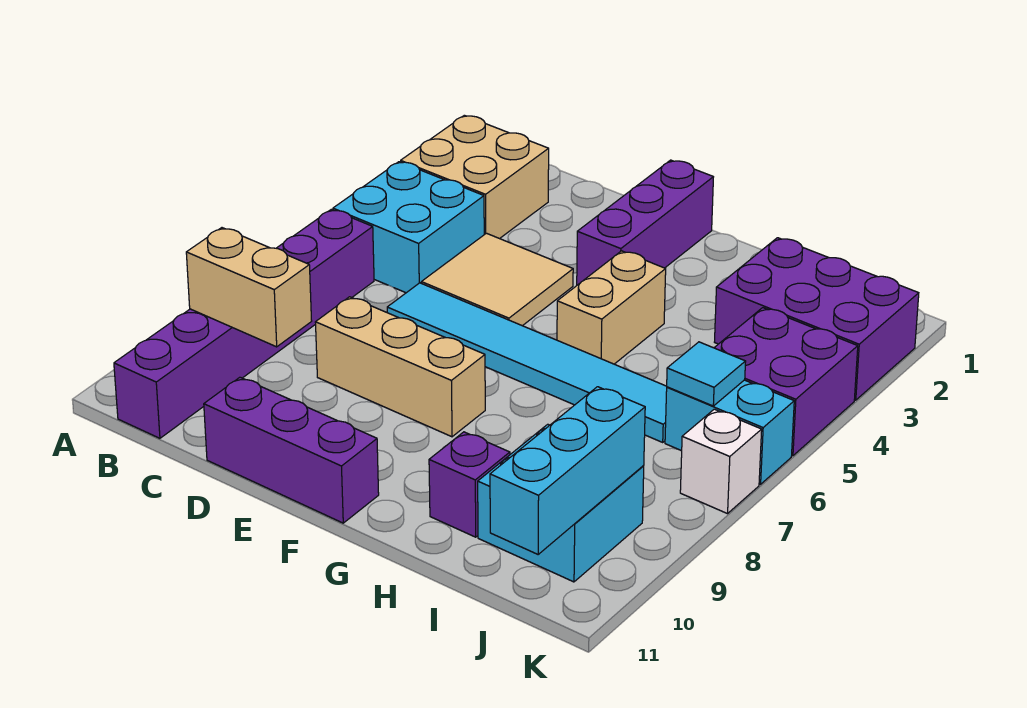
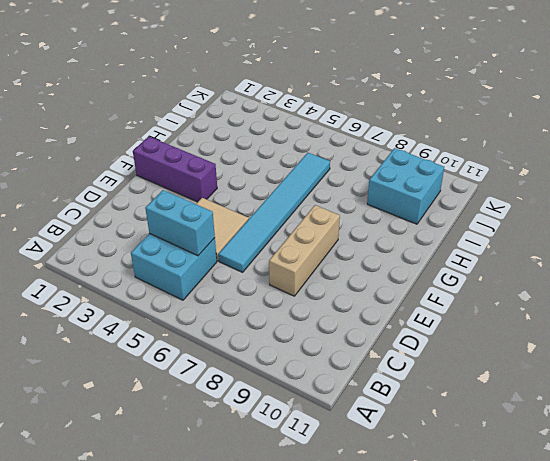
cyan 1x2 brick [145,190,215,256] -> cyan 1x2 brick turned to [665,380,794,484]
none -> tan 2x2 brick [401,115,549,239]
none -> purple 1x6 brick [114,209,374,438]
none -> purple 1x3 brick [204,377,379,523]

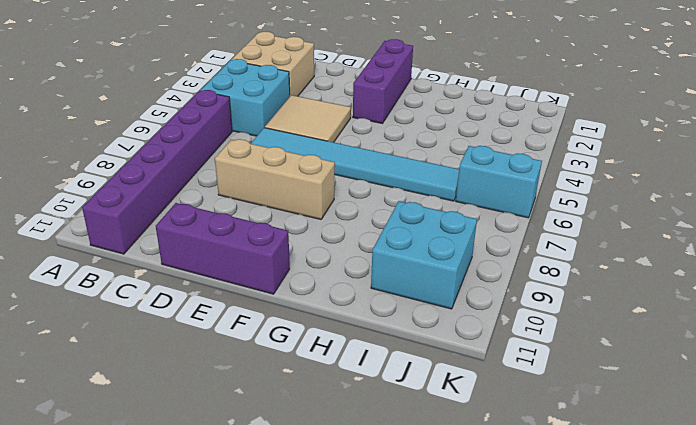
none -> tan 1x2 brick [557,251,666,364]
none -> purple 1x1 brick [429,432,510,537]
none -> purple 2x3 brick [715,238,919,400]

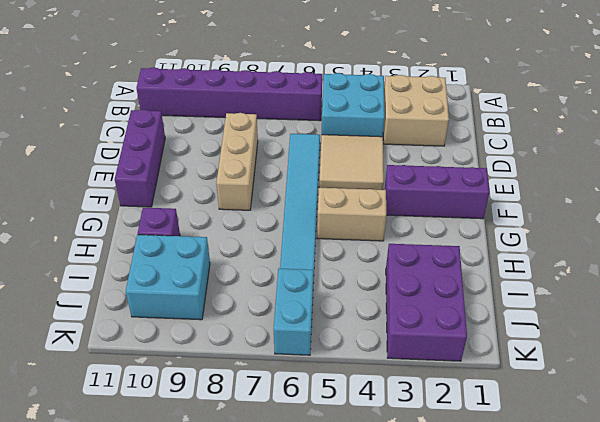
none -> purple 2x2 brick [714,308,858,456]
none -> white 1x1 brick [680,409,762,514]
none -> tan 1x2 brick [186,228,312,347]

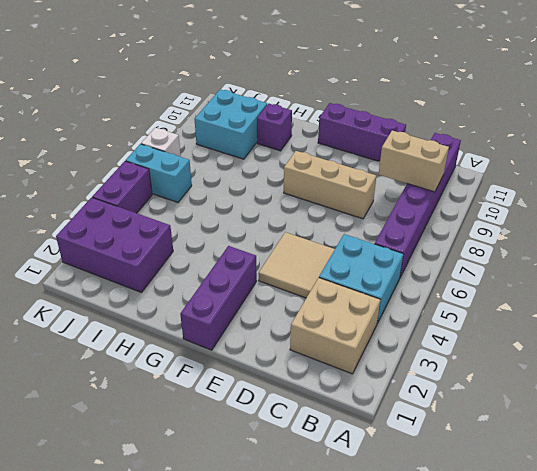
purple 1x2 brick [92,161,152,213] -> purple 2x2 brick [714,308,858,456]
none -> cyan 1x6 tile [387,283,667,442]
none -> tan 1x2 brick [557,251,666,364]
none -> cyan 1x1 tile [667,342,746,406]

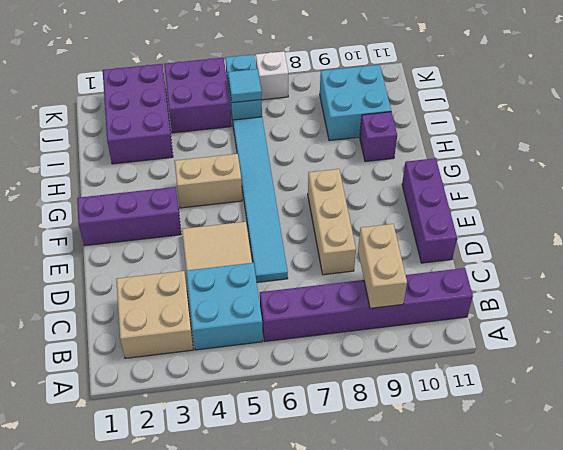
none -> cyan 1x3 brick [490,387,645,554]

